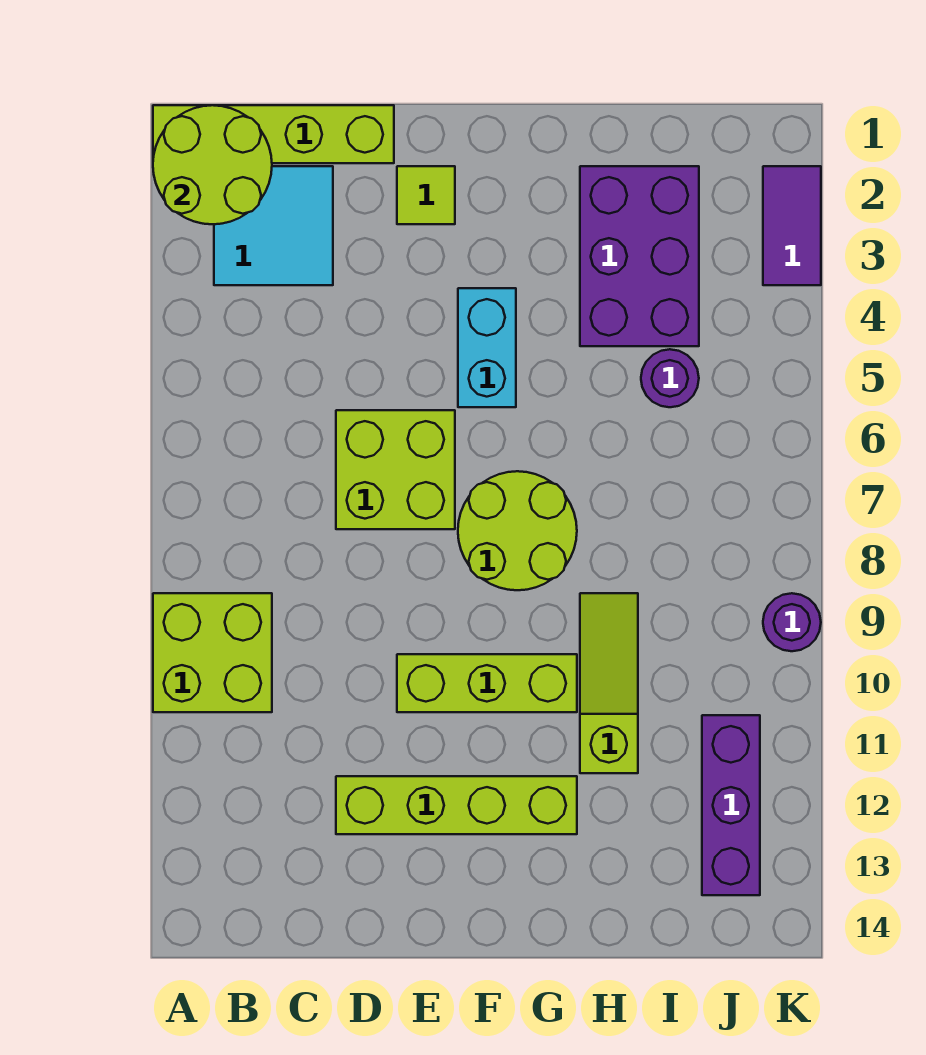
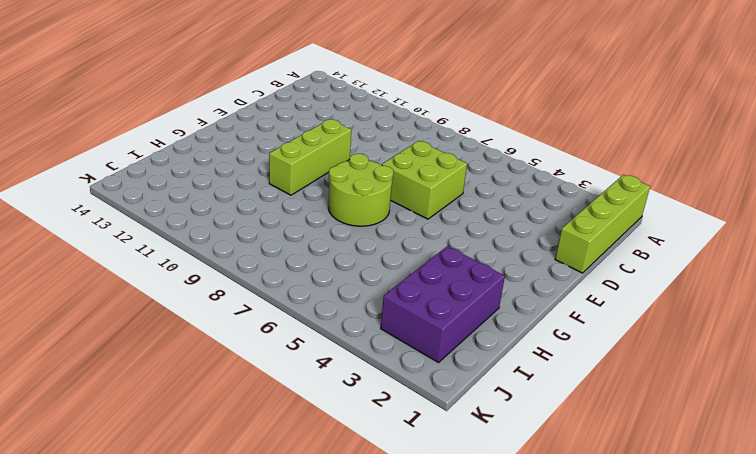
purple 2x3 brick [381,246,505,363] -> purple 2x3 brick turned to [580,166,699,346]
none -> lime 2x2 brick [153,593,272,712]
none -> cyan 2x2 tile [214,166,333,285]
none -> lime 1x4 brick [336,776,577,834]

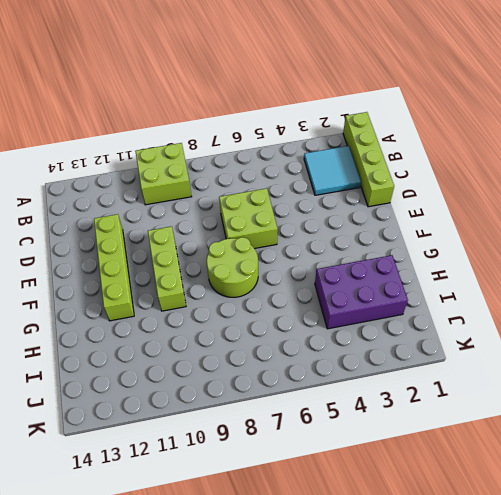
none -> lime 1x1 tile [397,166,455,224]
none -> cyan 1x2 brick [458,288,516,407]
none -> lime 1x3 slope [580,593,638,773]

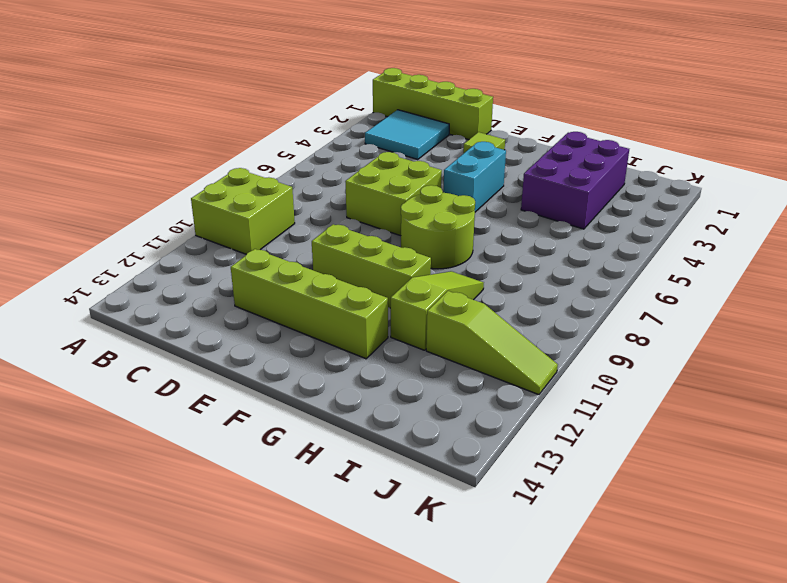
lime 1x3 slope [426,291,558,395] -> purple 1x3 brick [702,715,760,895]
none -> purple 1x1 round brick [641,349,699,407]
none -> purple 1x2 tile [763,166,821,285]
none -> purple 1x1 round brick [763,593,821,651]

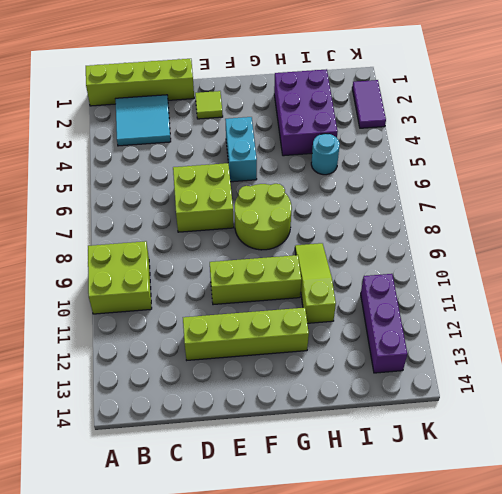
cyan 1x1 round brick [311,134,340,175] -> purple 1x1 round brick [641,349,699,407]
none -> purple 1x1 round brick [763,593,821,651]
none -> lime 2x2 round brick [153,105,272,224]

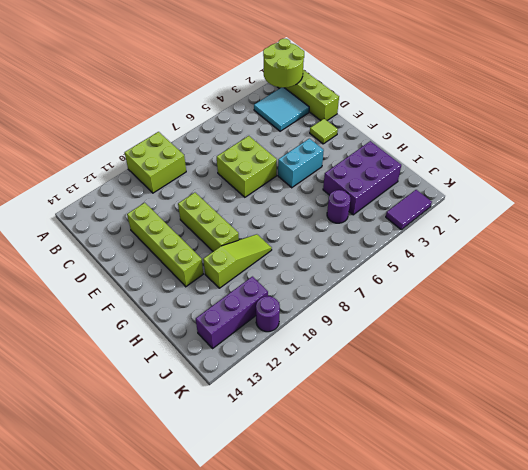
purple 1x1 round brick [256,296,280,332] -> purple 1x1 round brick moved to [763,593,821,651]
none -> lime 2x2 round brick [458,471,577,590]

